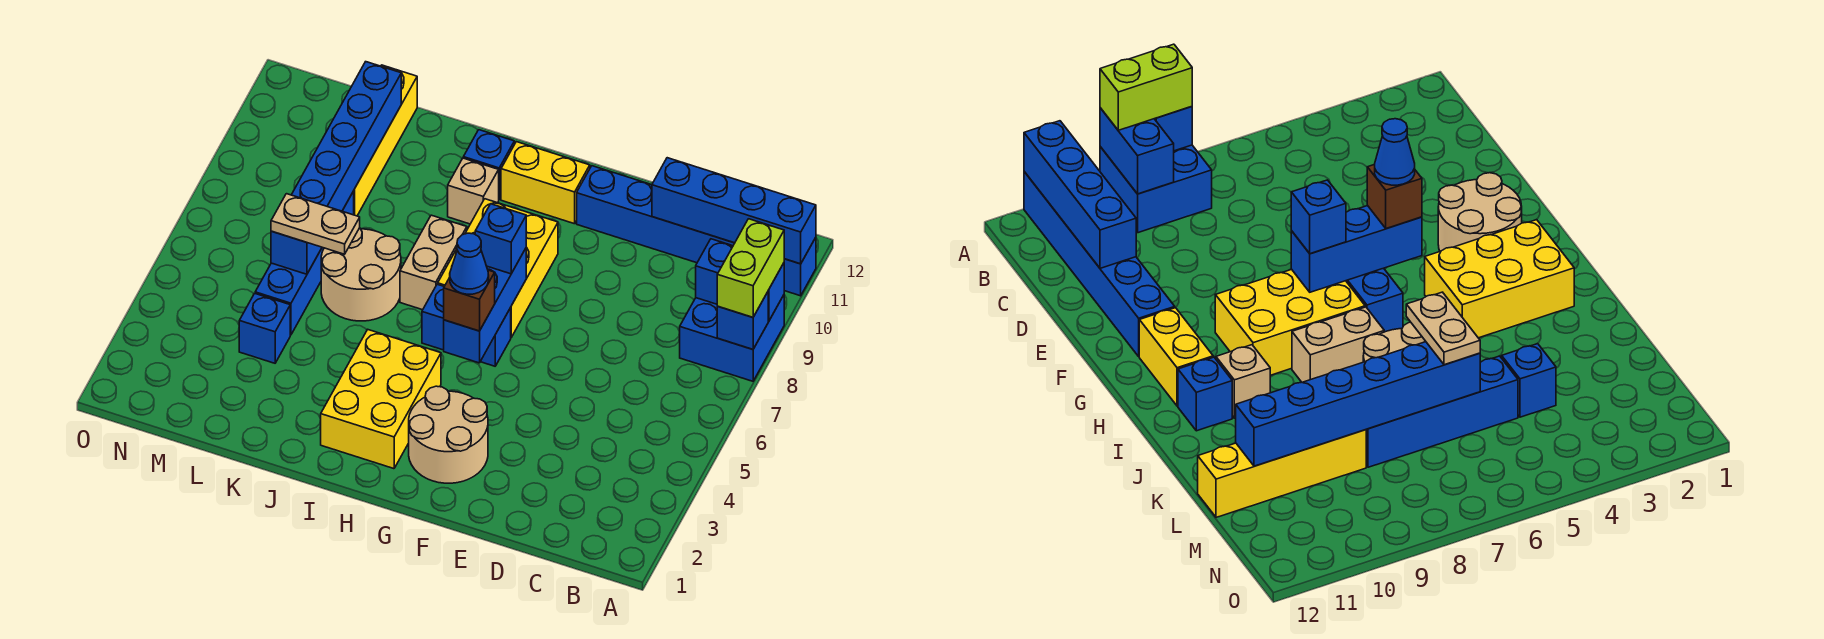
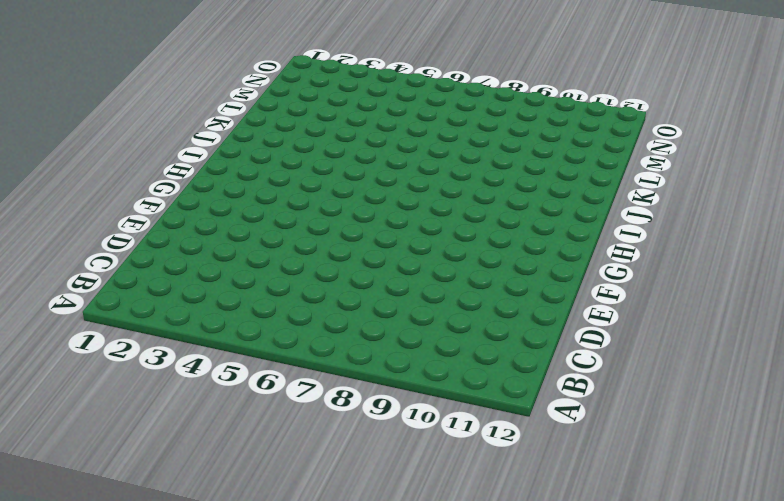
none -> blue 2x2 brick [680,295,784,381]
none -> blue 1x6 brick [577,166,816,296]
none -> tan 2x2 round brick [409,386,488,483]

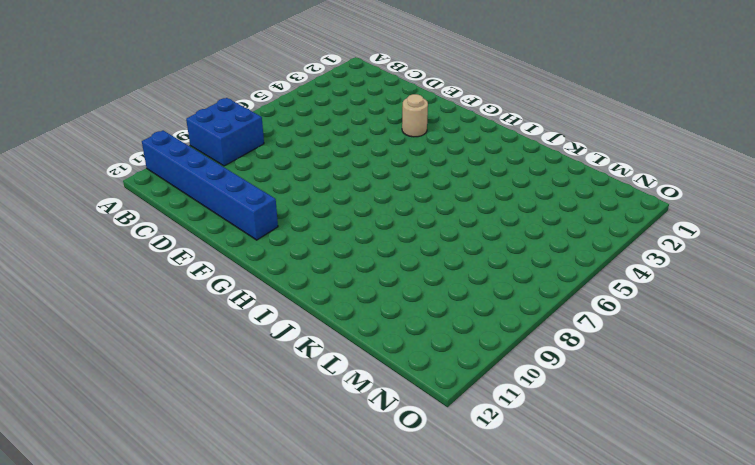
tan 1x1 round brick [402,94,428,137] -> tan 2x2 round brick [409,386,488,483]
none -> blue 1x2 brick [422,284,511,366]
none -> yellow 2x3 brick [438,199,558,337]
none -> yellow 1x2 brick [501,142,590,224]

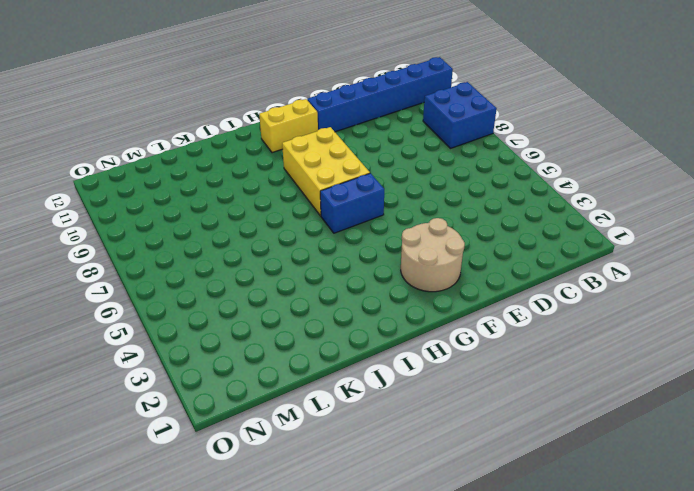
none -> yellow 2x3 brick [321,330,441,469]
none -> tan 1x2 brick [400,215,467,310]
none -> tan 1x1 brick [448,158,499,224]

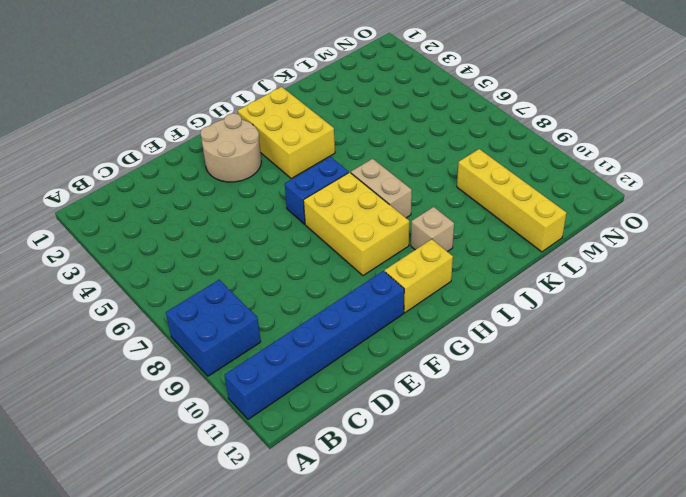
none -> blue 1x1 brick [463,130,514,199]
none -> tan 2x2 round brick [321,228,401,321]
none -> blue 1x1 brick [239,294,290,363]

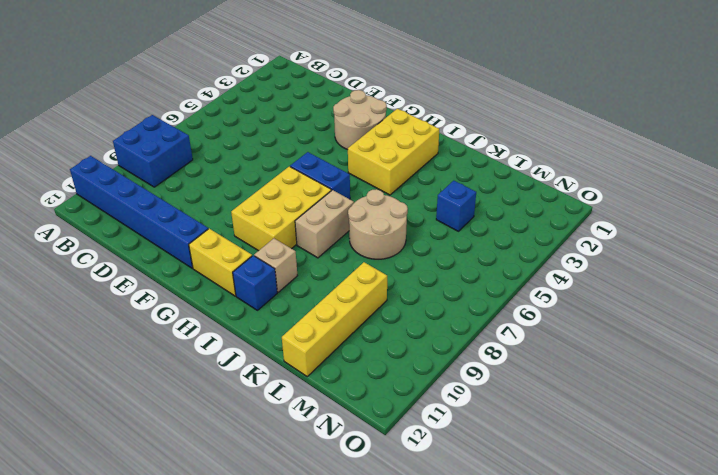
none -> blue 1x4 brick [255,191,354,335]
none -> blue 1x1 brick [717,292,768,349]
none -> blue 1x2 brick [696,239,784,321]

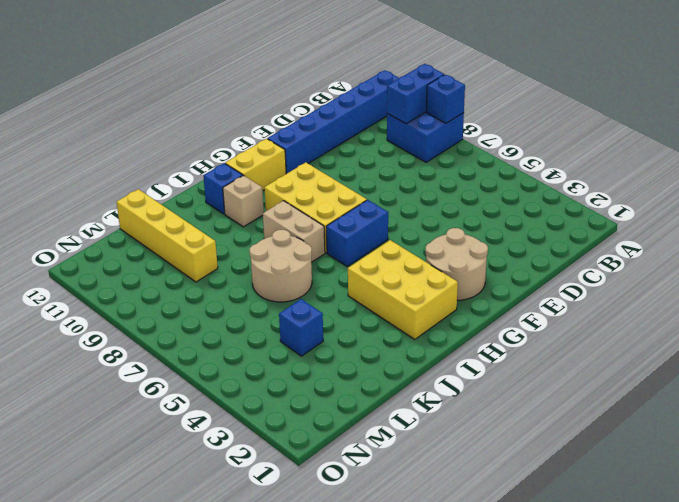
none -> blue 1x4 brick [255,191,354,335]
none -> blue 1x4 brick [652,158,816,264]
none -> blue 1x3 brick [444,248,526,363]

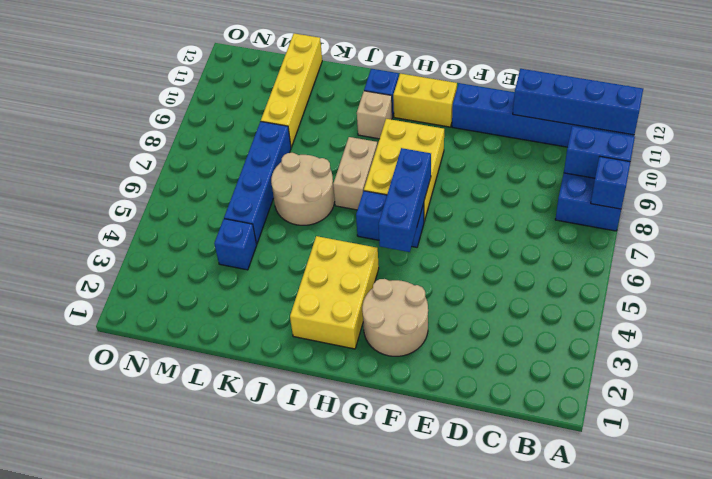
none -> blue 1x6 brick [271,62,401,274]
none -> lime 1x2 brick [717,219,784,317]
none -> brown 1x1 brick [444,270,495,331]

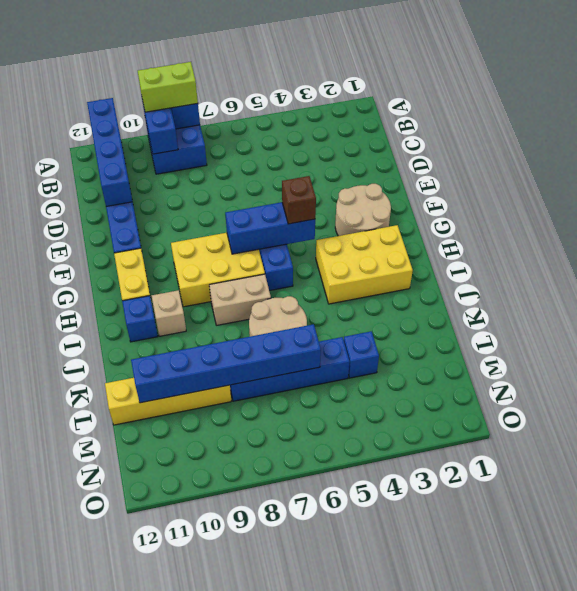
none -> blue 1x1 brick [475,204,526,274]
none -> tan 1x2 plate [271,194,360,254]
none -> blue 1x1 cone [450,233,489,294]

